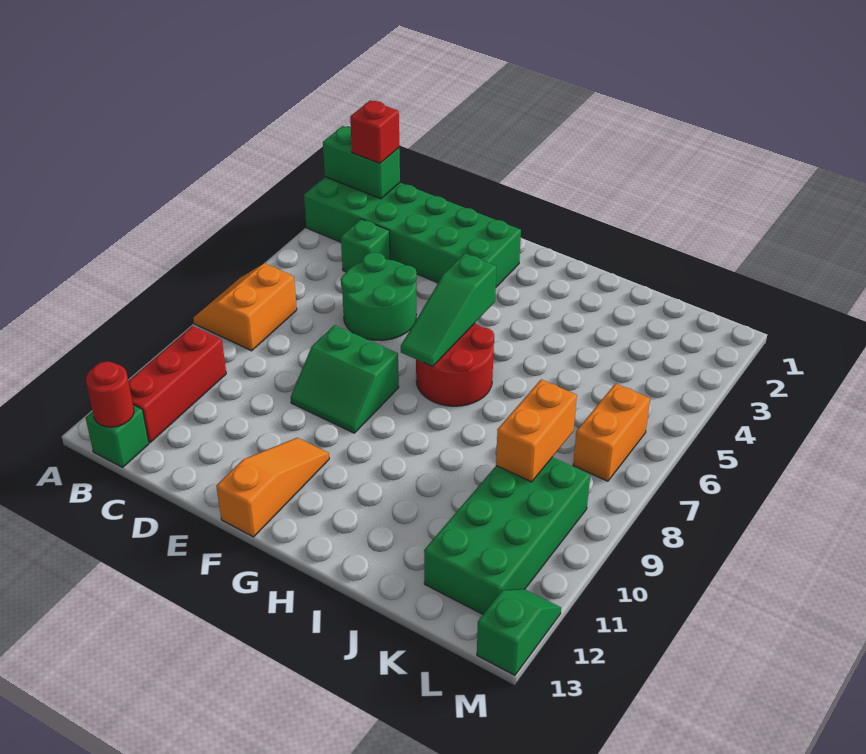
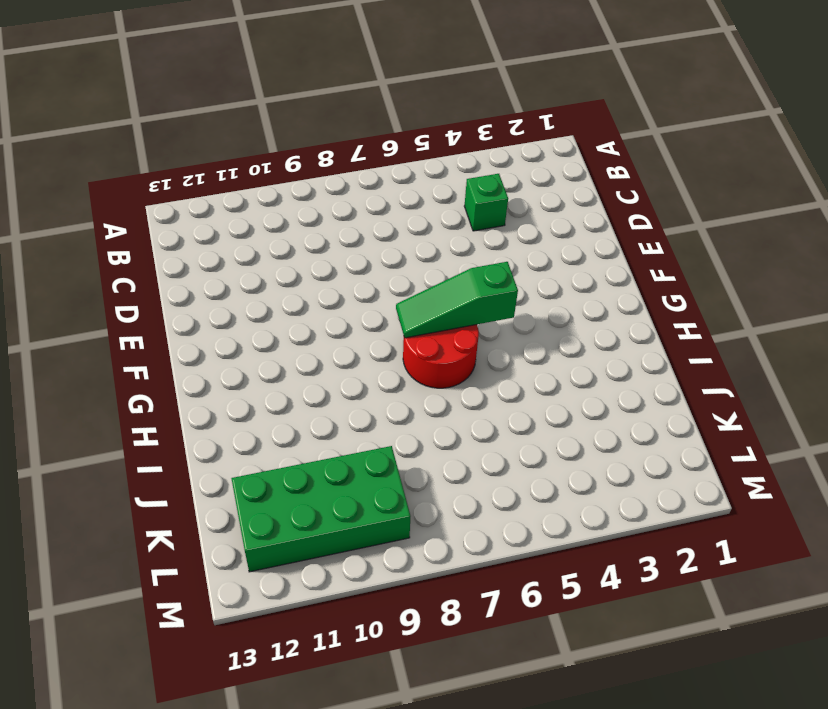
none -> green 2x6 brick [304,177,521,287]
none -> orange 2x2 slope [193,263,297,351]
none -> red 1x3 brick [128,326,226,443]

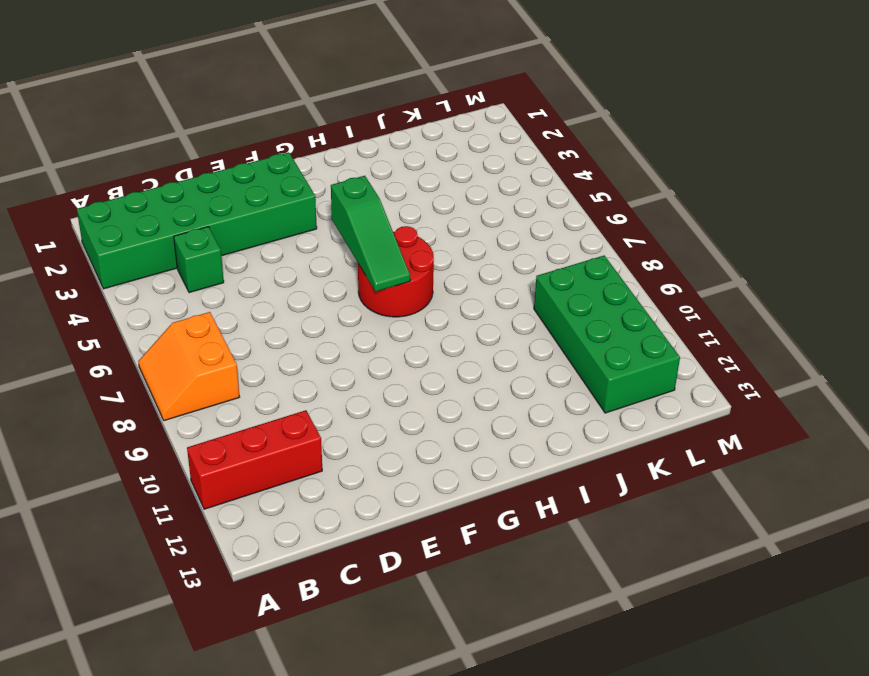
red 1x3 brick [187,410,322,509] -> red 1x3 brick turned to [128,326,226,443]
none -> green 1x1 brick [86,405,149,467]
none -> green 2x2 round brick [341,252,417,341]
none -> green 2x2 slope [291,325,399,433]

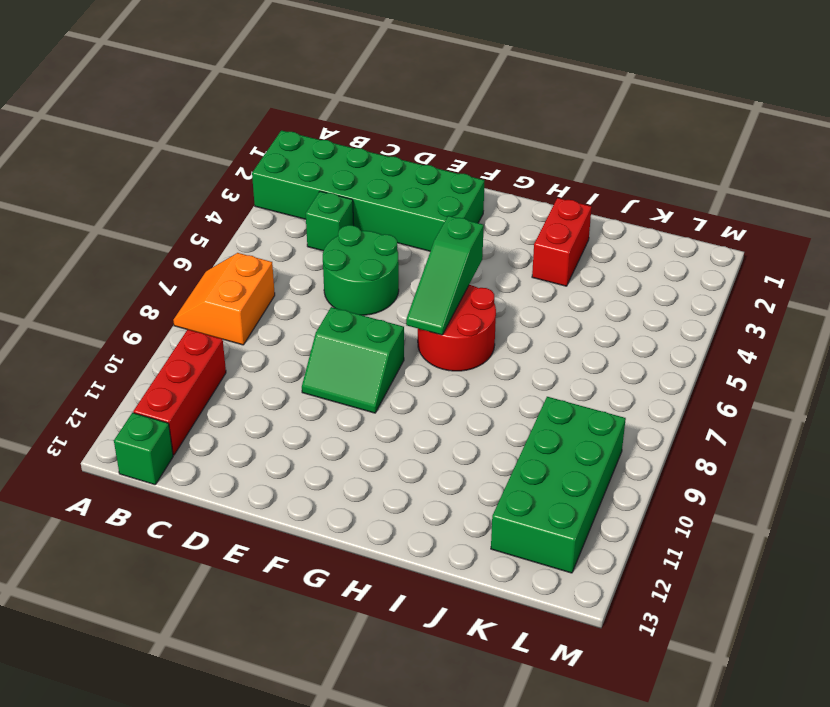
red 1x2 brick [532,198,592,286] -> none
none -> orange 1x3 slope [216,438,329,537]
none -> orange 1x2 brick [573,383,650,481]
none -> green 1x2 slope [477,589,561,675]

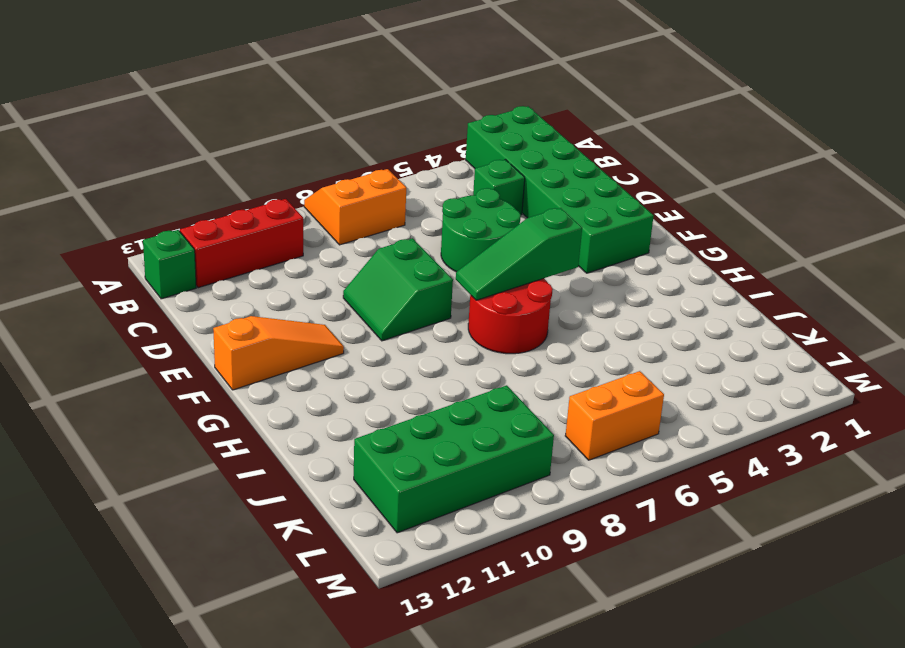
none -> green 1x2 slope [477,589,561,675]
none -> green 1x2 brick [323,126,400,199]
none -> red 1x1 round brick [86,361,134,427]

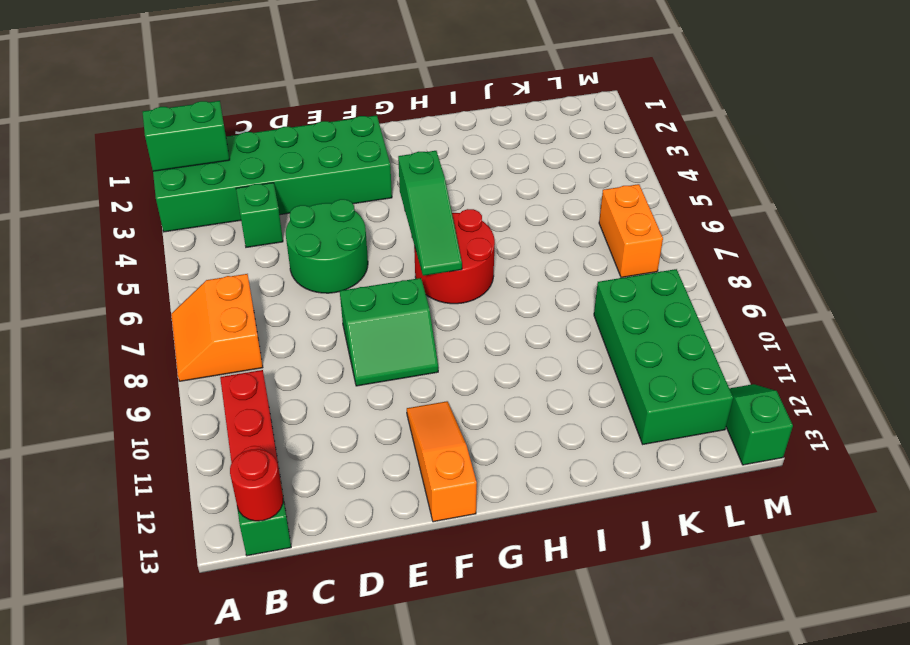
none -> orange 1x2 brick [496,379,577,482]
none -> red 1x1 brick [350,100,399,164]

